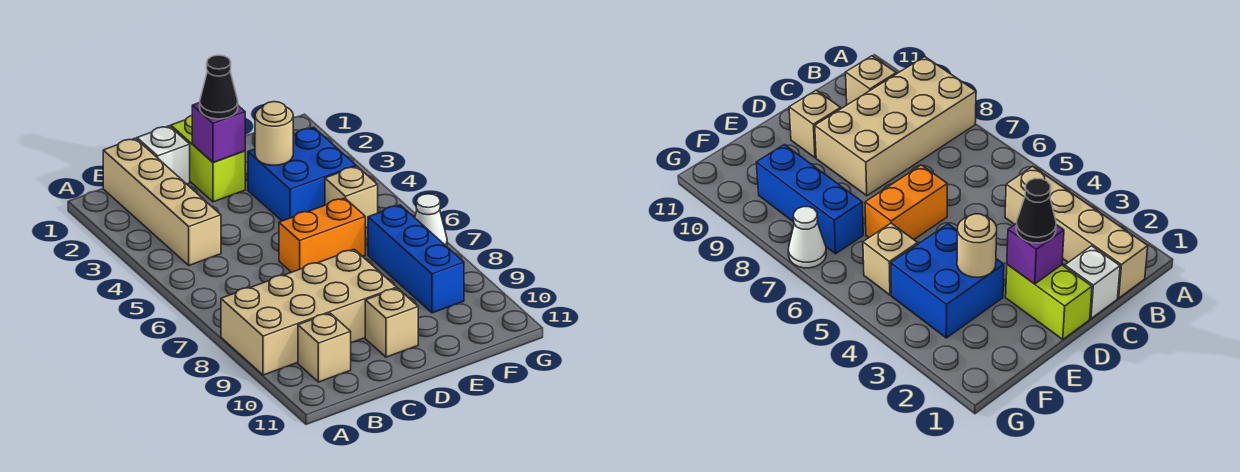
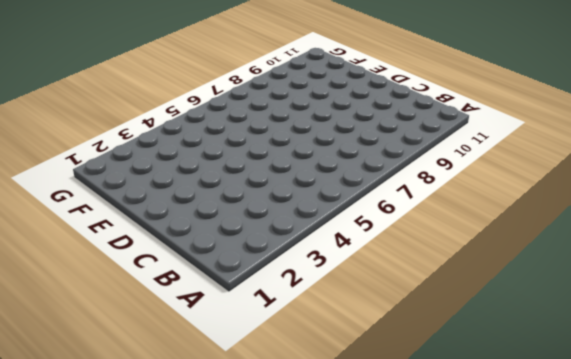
none -> tan 2x4 brick [221,249,397,375]
none -> tan 1x4 brick [103,138,221,265]
none -> tan 1x1 brick [298,313,351,382]

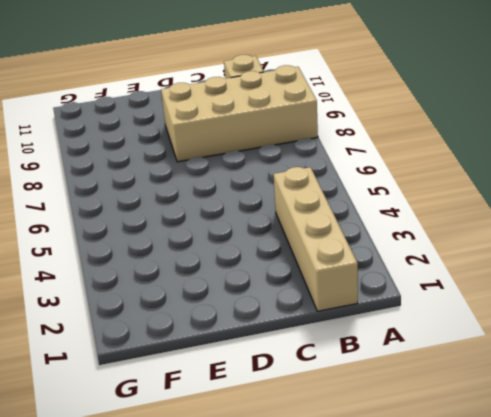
none -> white 1x1 brick [137,126,190,184]
none -> lime 1x2 brick [171,116,245,202]
none -> orange 1x2 brick [279,198,365,272]

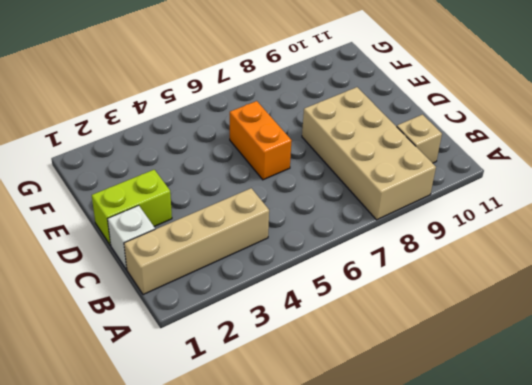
none -> tan 1x1 brick [365,288,418,357]
none -> blue 2x2 brick [248,127,356,221]
none -> tan 1x1 brick [325,166,378,228]

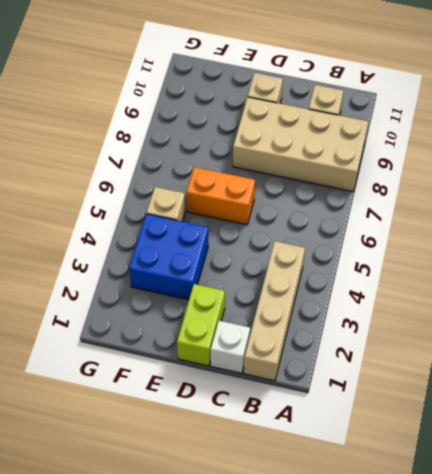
none -> blue 1x3 brick [368,205,464,313]
none -> white 1x1 cone [415,194,447,246]
none -> purple 1x1 brick [192,103,245,162]

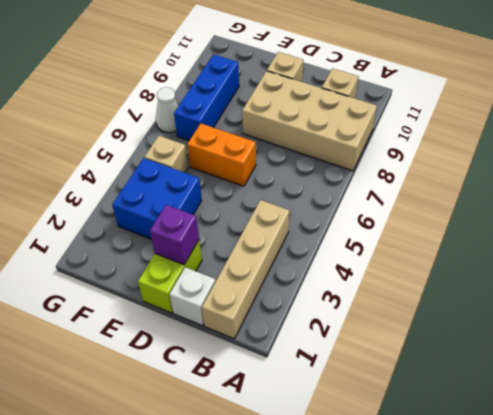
none -> tan 1x1 round brick [255,102,293,165]
none -> black 1x1 cone [200,55,238,119]

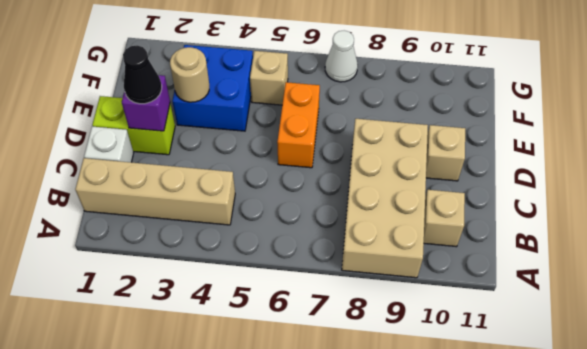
none -> blue 1x3 brick [368,205,464,313]

